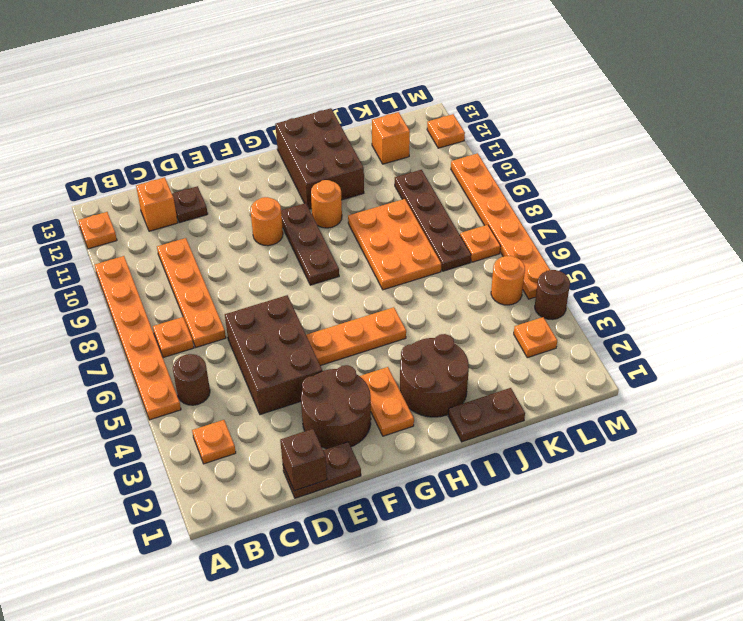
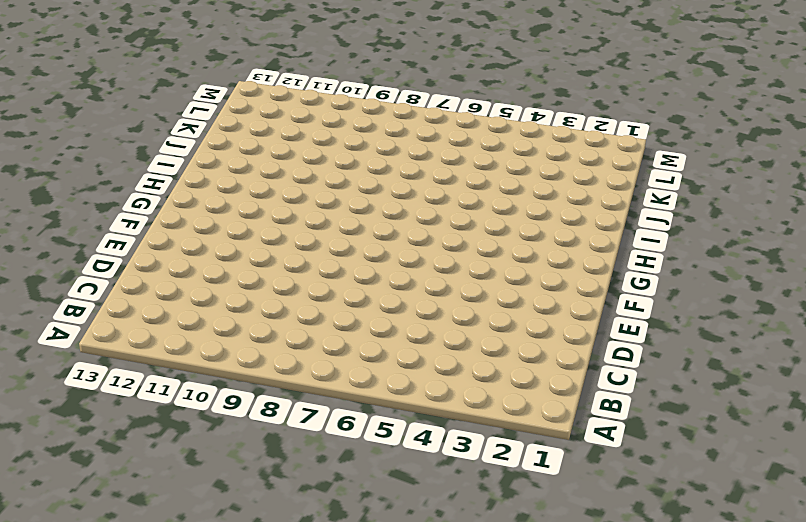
none -> orange 1x6 plate [94,256,181,420]
none -> orange 1x1 plate [78,212,117,249]
none -> orange 1x1 plate [192,420,236,464]

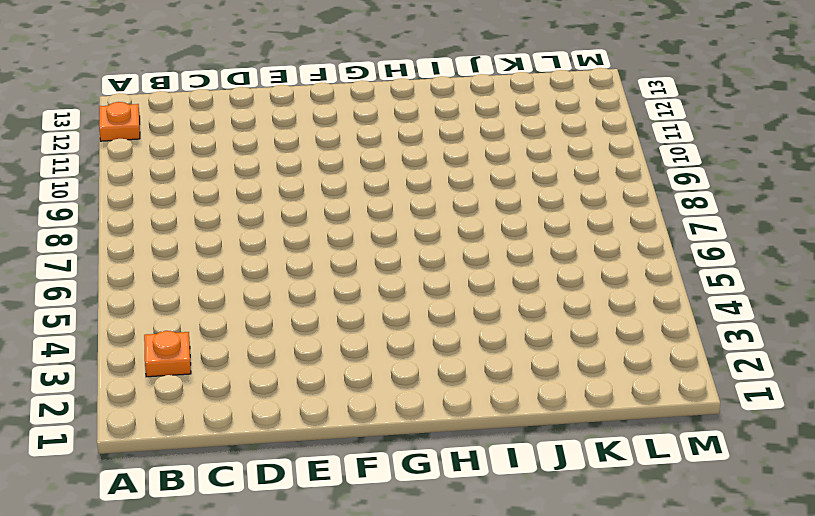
none -> orange 1x6 plate [94,256,181,420]
none -> brown 1x1 round brick [173,354,210,405]
none -> orange 1x1 plate [153,317,194,358]

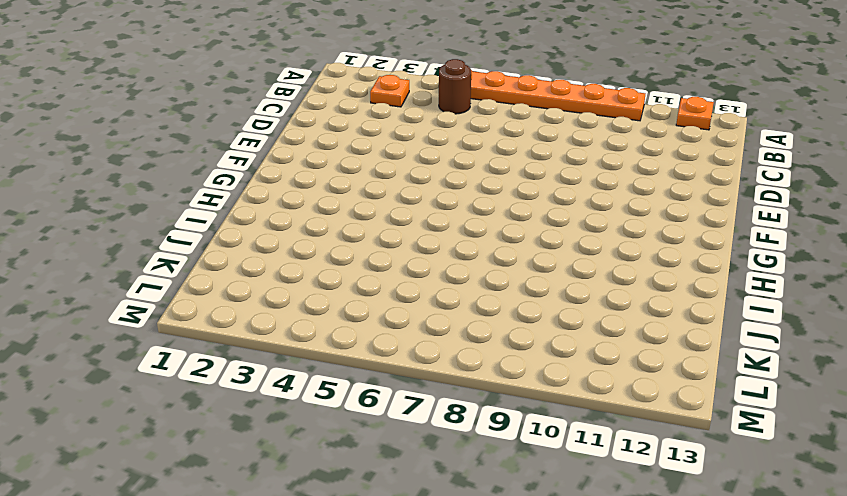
none -> orange 1x1 plate [153,317,194,358]
none -> orange 1x4 plate [157,238,226,347]
none -> orange 1x1 brick [136,177,178,231]

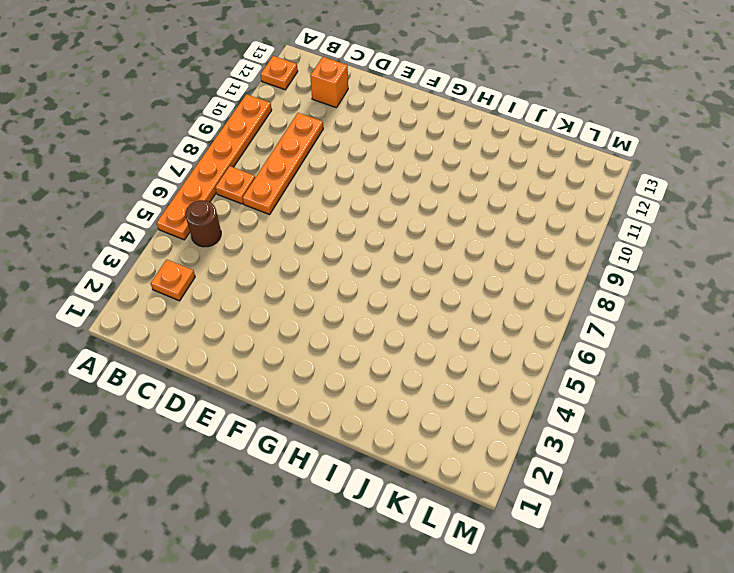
none -> brown 1x2 plate [283,442,361,498]
none -> brown 2x3 brick [225,295,322,415]
none -> brown 1x1 plate [172,186,208,223]

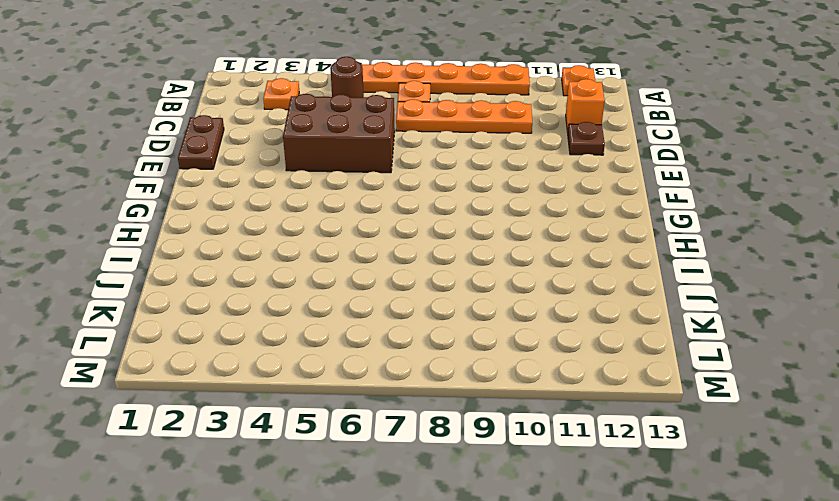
none -> brown 2x2 round brick [301,365,371,449]
none -> orange 1x3 plate [306,307,406,366]
none -> orange 1x1 round brick [250,197,283,246]

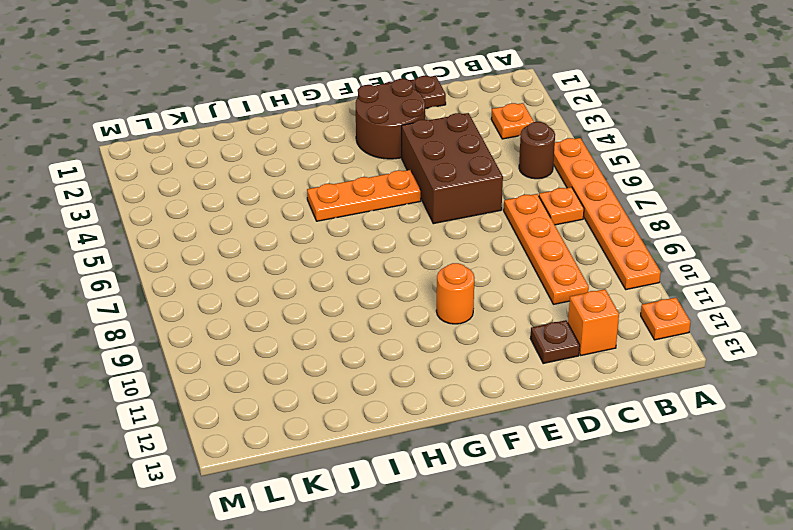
none -> orange 1x2 plate [360,367,414,436]
none -> brown 1x3 plate [281,203,339,285]
none -> brown 2x2 round brick [400,334,469,417]

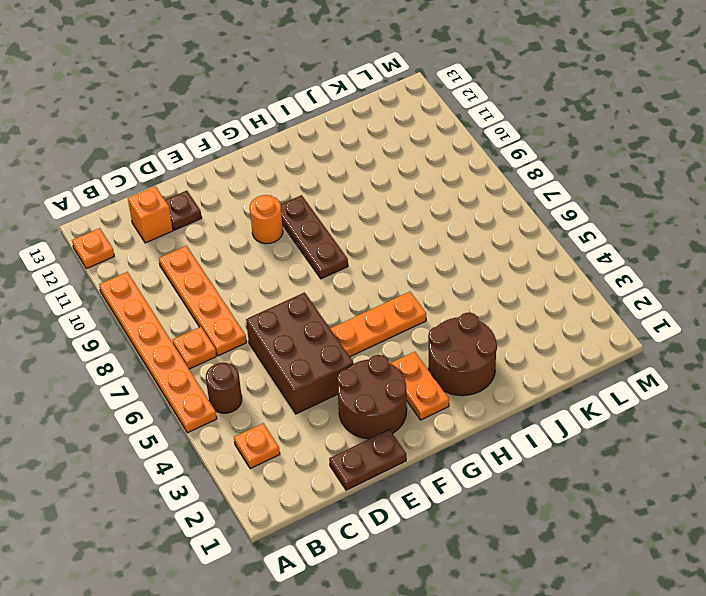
none -> orange 1x1 round brick [311,180,342,228]
none -> brown 2x3 brick [275,108,364,209]
none -> brown 1x2 plate [448,388,525,442]

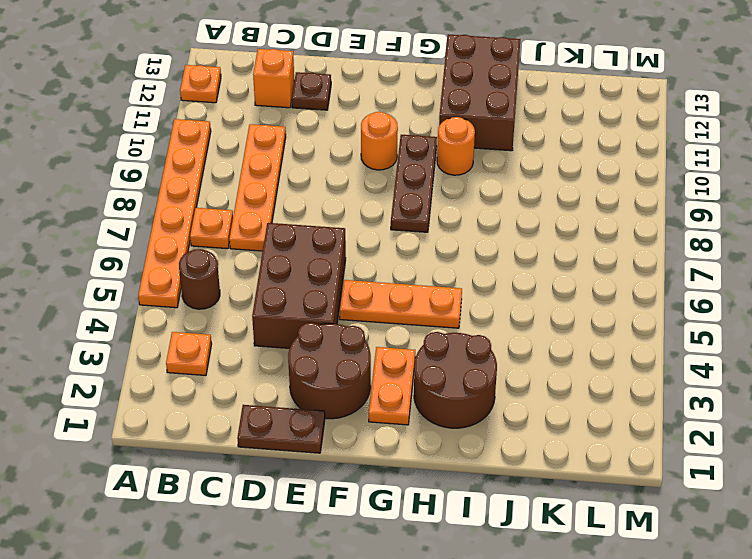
none -> brown 1x2 plate [448,388,525,442]
none -> orange 2x3 plate [348,199,441,290]
none -> brown 1x4 plate [395,170,471,271]

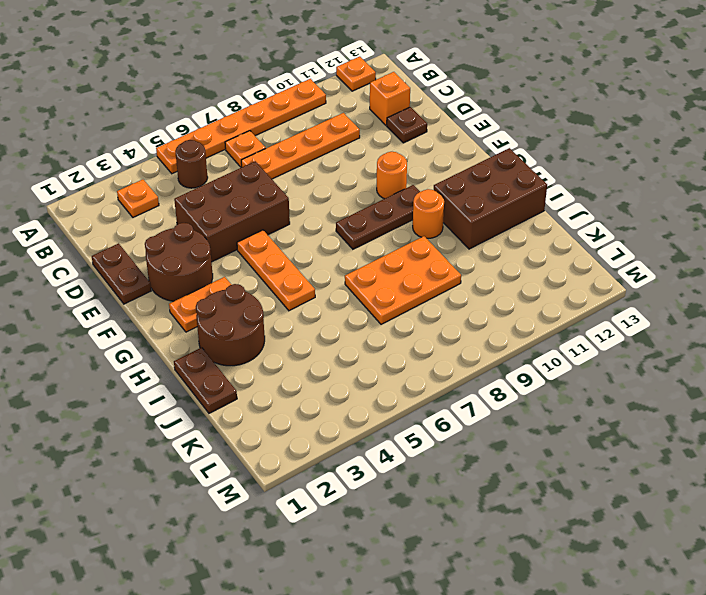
none -> brown 1x4 plate [395,170,471,271]
none -> orange 1x1 brick [372,112,410,164]
none -> orange 1x1 plate [514,317,557,358]

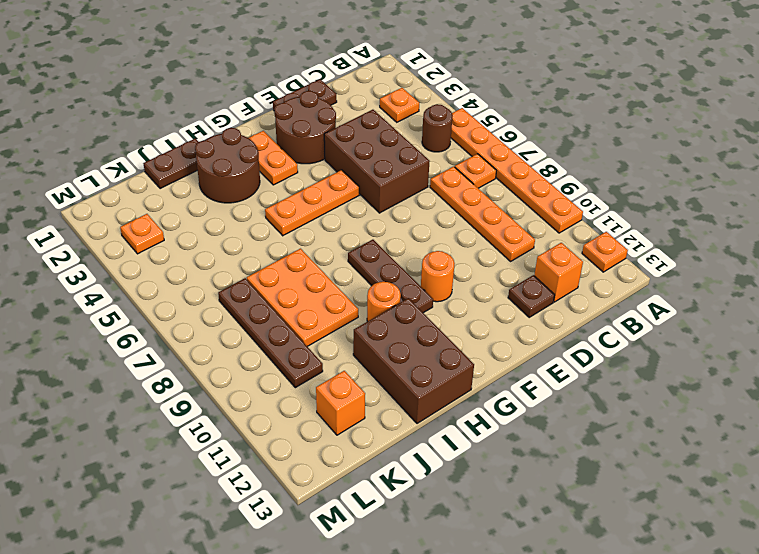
none -> orange 1x1 round brick [491,256,525,305]
none -> orange 1x1 plate [460,225,501,262]
none -> brown 1x1 round brick [535,270,570,319]

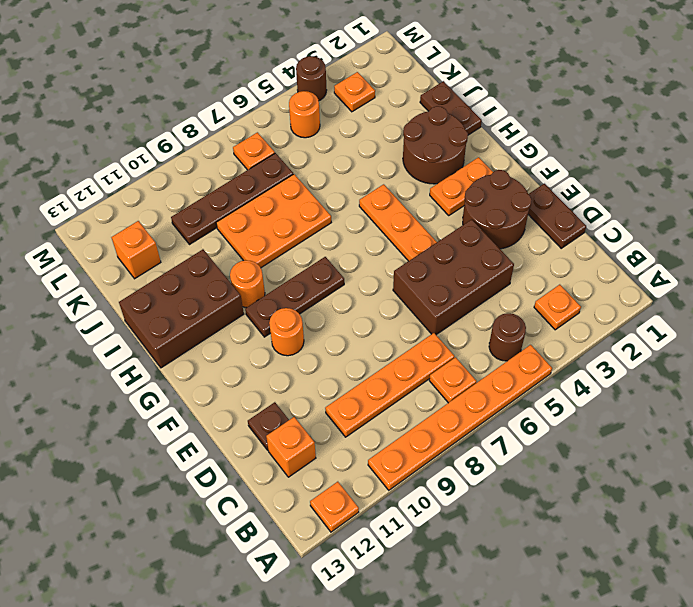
none -> orange 1x6 plate [451,153,550,299]
none -> orange 1x1 plate [427,114,465,148]
none -> brown 1x1 brick [280,429,327,491]

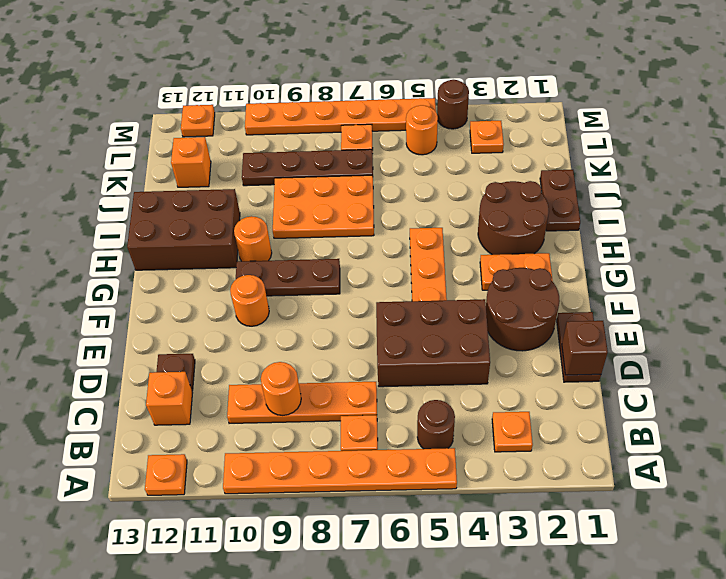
orange 1x1 round brick [261,362,301,416] -> none

